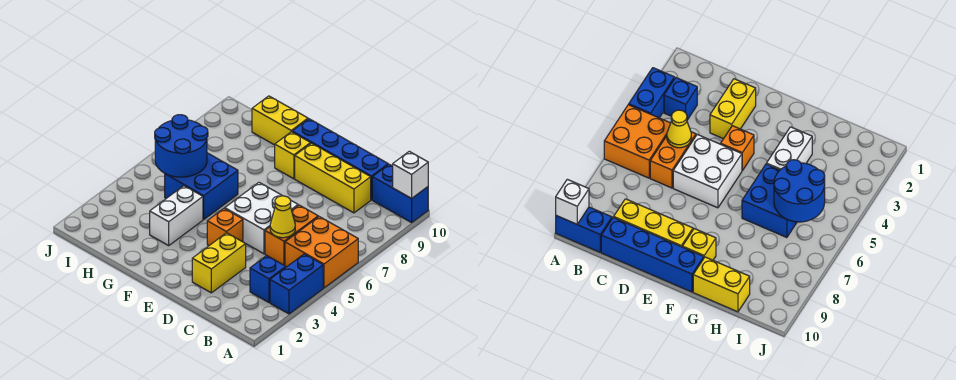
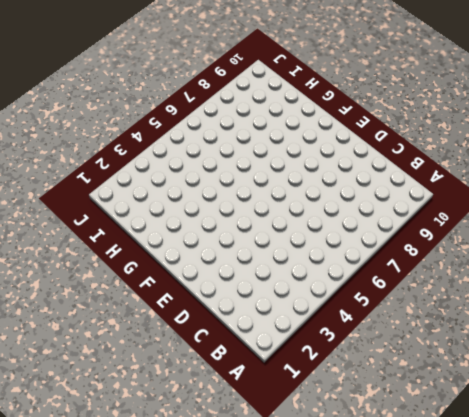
none -> blue 1x2 brick [270,254,323,314]
none -> orange 2x2 brick [285,217,358,288]
none -> blue 1x2 brick [372,164,428,223]

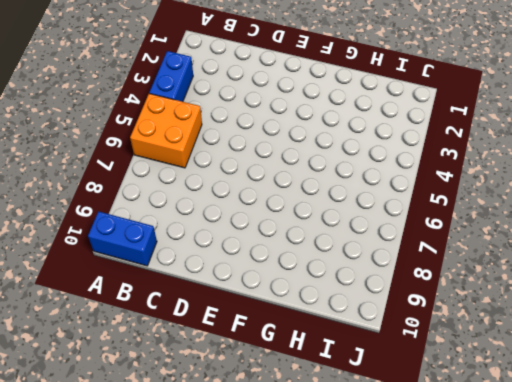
none -> blue 1x1 brick [250,256,286,302]
none -> orange 1x2 brick [265,205,318,265]
none -> yellow 1x3 brick [295,143,371,213]

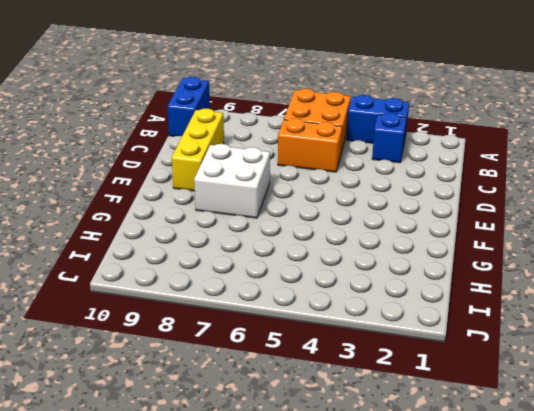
white 2x2 brick [194,144,270,218] -> white 2x2 brick moved to [225,183,298,254]
none -> blue 1x4 brick [292,119,388,200]
none -> yellow 1x2 brick [192,233,246,293]
none -> orange 1x1 brick [207,208,243,245]

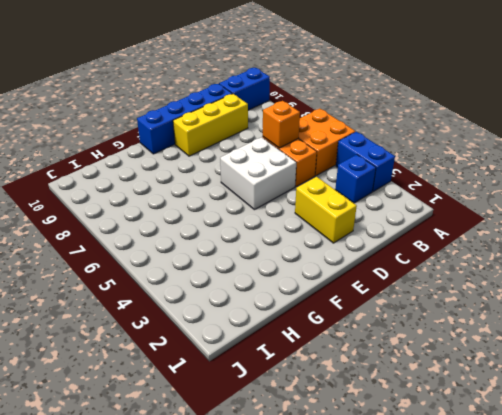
orange 1x1 brick [263,101,300,148] -> orange 1x1 brick moved to [207,208,243,245]
none -> yellow 1x1 brick [275,132,311,179]
none -> white 1x2 brick [150,186,203,246]
none -> blue 2x2 brick [165,153,238,219]

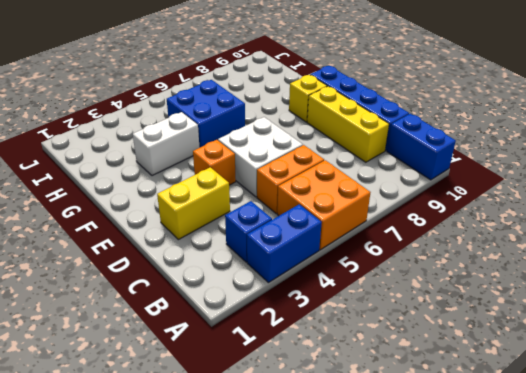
none -> yellow 1x2 brick [252,96,308,145]
none -> white 1x1 brick [393,151,428,198]
none -> yellow 1x1 cone [270,196,295,238]

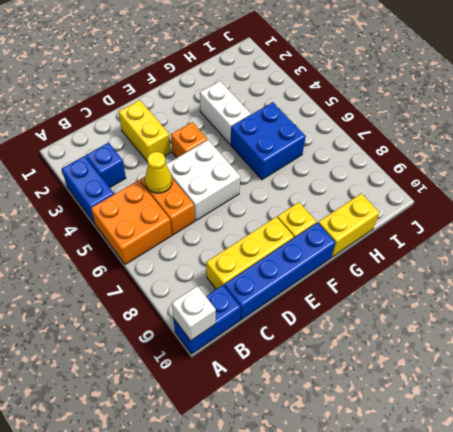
none -> blue 2x2 round brick [155,115,208,177]

